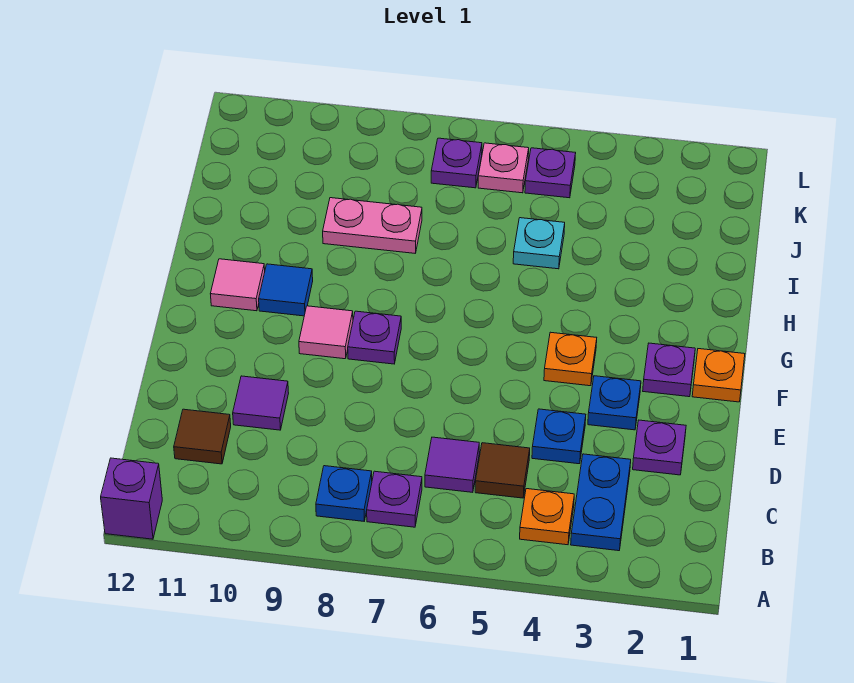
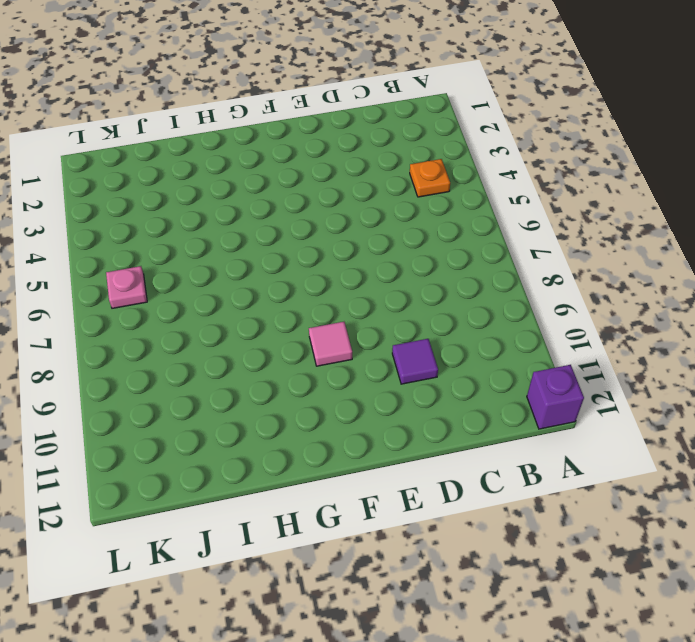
none -> blue 1x2 plate [571,454,631,551]
none -> purple 1x1 plate [367,471,422,527]
none -> blue 1x1 plate [316,466,372,521]

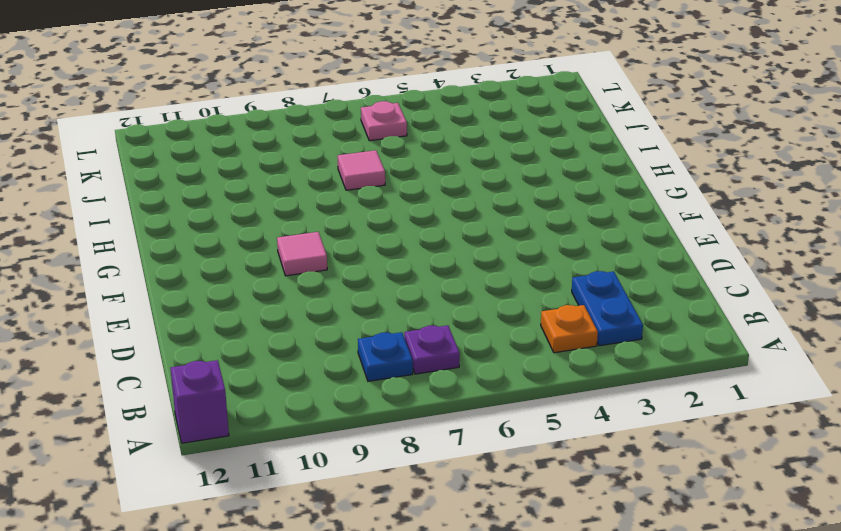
pink 1x1 tile [338,150,385,190] -> pink 1x1 tile moved to [211,259,265,311]
none -> brown 1x1 tile [475,443,530,498]
none -> purple 1x1 tile [425,437,479,492]
none -> brown 1x1 tile [174,409,231,464]

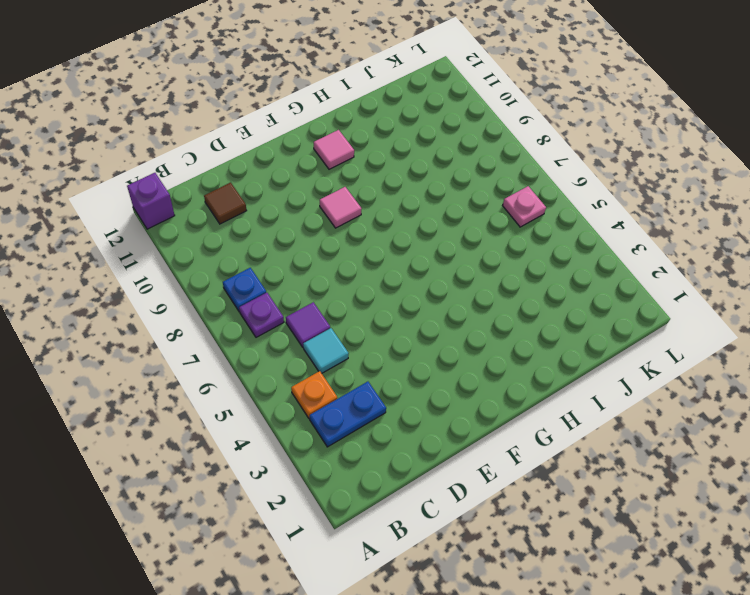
cyan 1x1 tile [303,328,349,373] -> brown 1x1 tile [475,443,530,498]
none -> purple 1x1 plate [633,420,686,475]
none -> blue 1x1 plate [532,409,586,464]
none -> purple 1x1 tile [233,376,289,430]

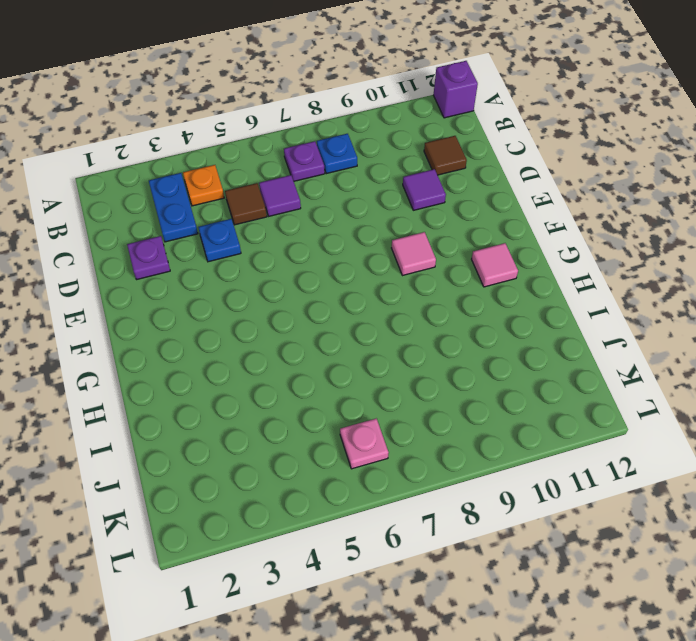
none -> blue 1x1 plate [588,376,641,430]
none -> orange 1x1 plate [692,349,745,402]
none -> purple 1x1 plate [643,343,695,397]

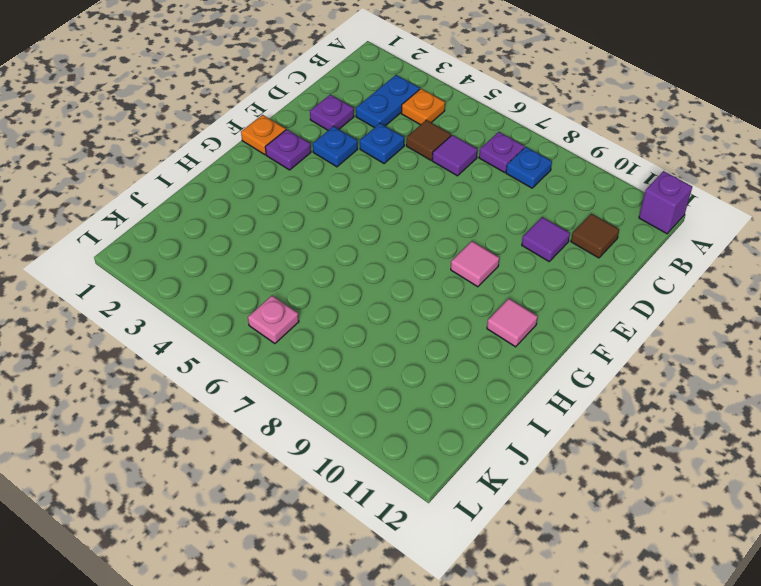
none -> orange 1x1 plate [544,332,597,386]
none -> purple 1x1 plate [348,311,401,364]
none -> blue 1x1 tile [259,264,313,316]

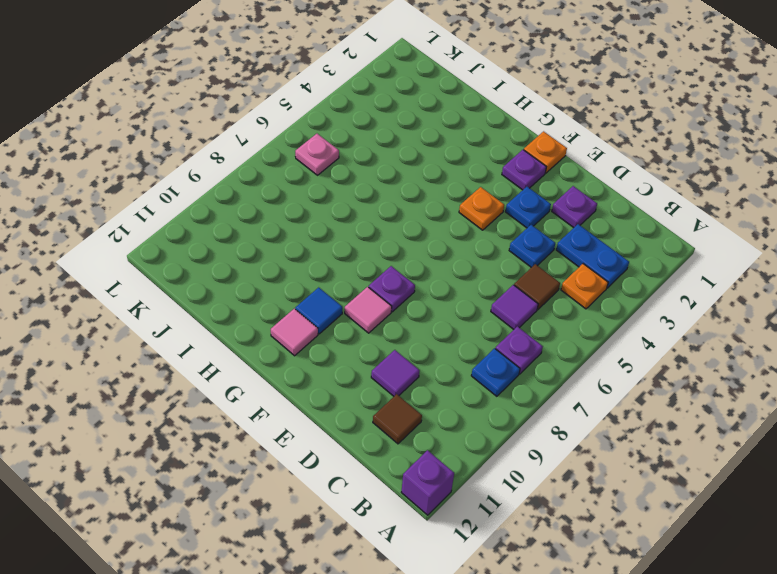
none -> cyan 1x1 plate [513,218,565,269]
none -> pink 1x2 plate [323,198,422,253]
none -> purple 1x1 plate [525,148,576,198]

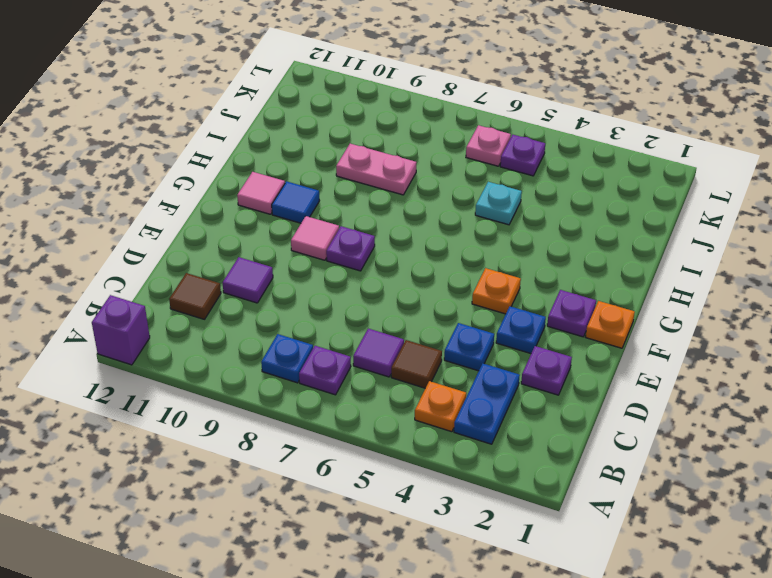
none -> purple 1x1 plate [431,138,482,188]

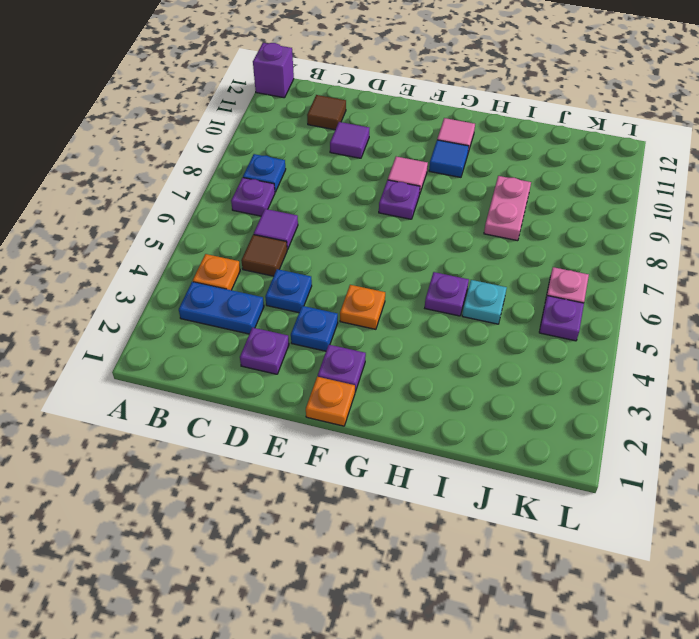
purple 1x1 plate [425,272,469,316] -> purple 1x1 plate moved to [431,138,482,188]

